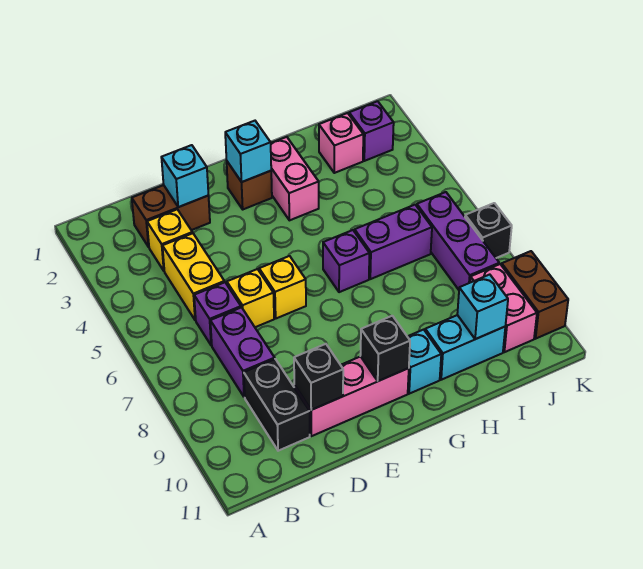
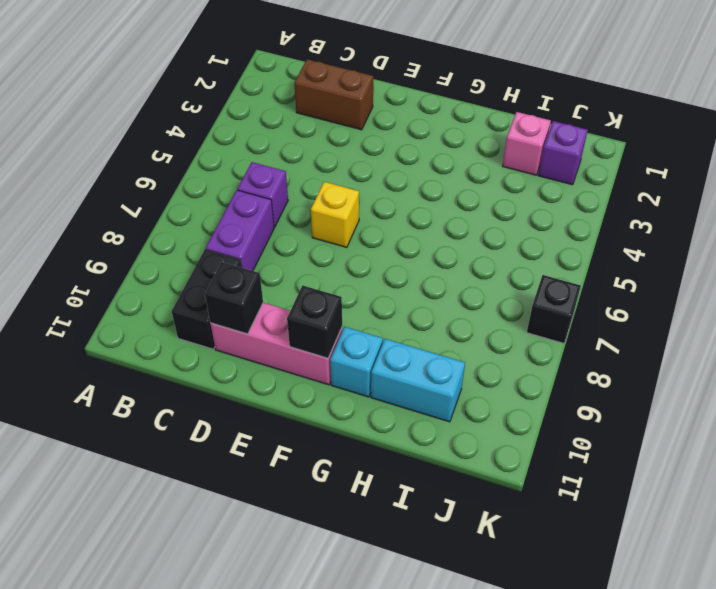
none -> yellow 1x1 brick [147,209,192,271]
none -> yellow 1x2 brick [162,233,224,320]
none -> yellow 1x1 brick [227,269,274,327]

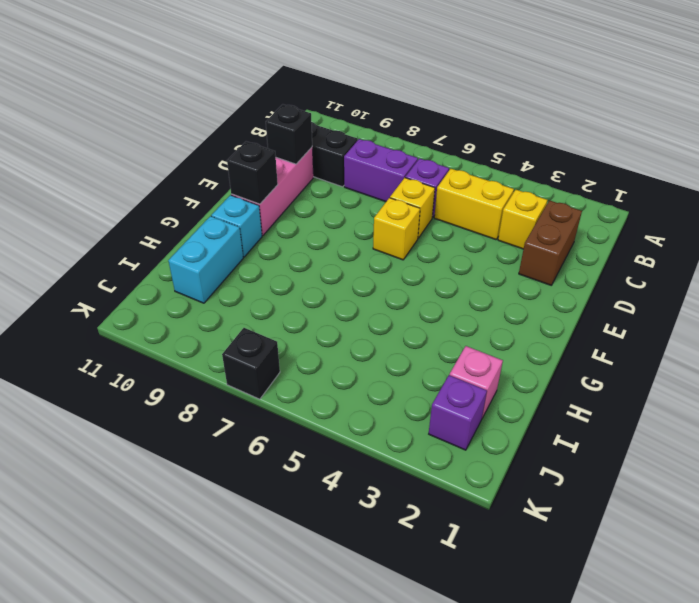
none -> brown 1x1 brick [227,162,272,209]
none -> pink 1x2 brick [271,137,319,220]
none -> purple 1x1 brick [323,230,369,292]

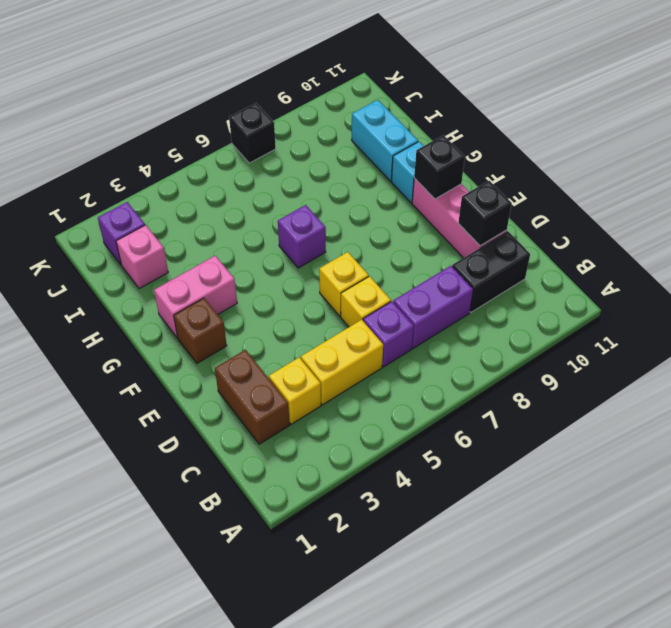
none -> purple 1x2 brick [355,205,432,279]
none -> purple 1x3 brick [417,192,499,290]
none -> pink 1x2 brick [470,264,537,352]

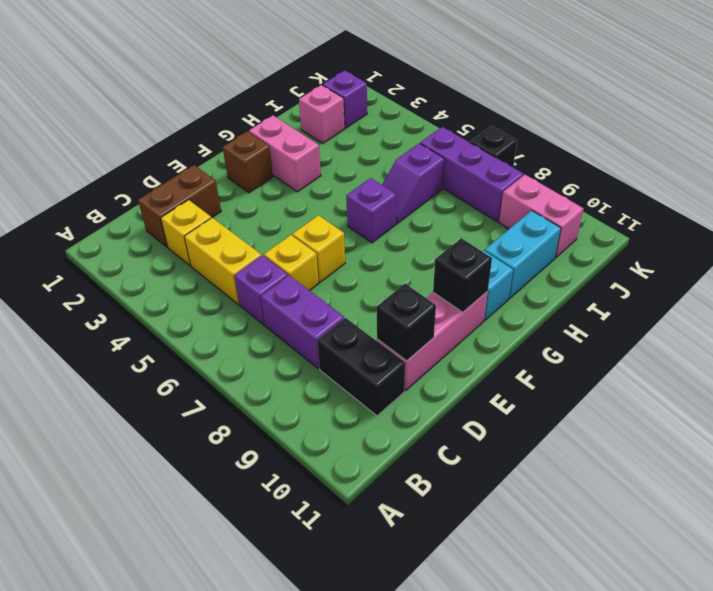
purple 1x2 slope [382,143,445,224] -> purple 1x2 brick [355,205,432,279]
none -> brown 1x2 brick [502,251,568,339]
none -> cyan 1x1 brick [161,145,208,207]
none -> cyan 1x1 brick [225,121,271,182]

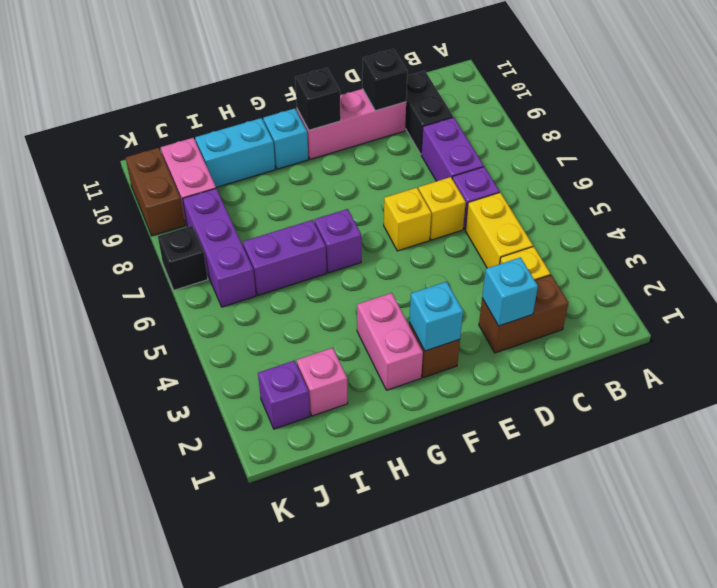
none -> cyan 1x1 brick [457,275,508,339]

